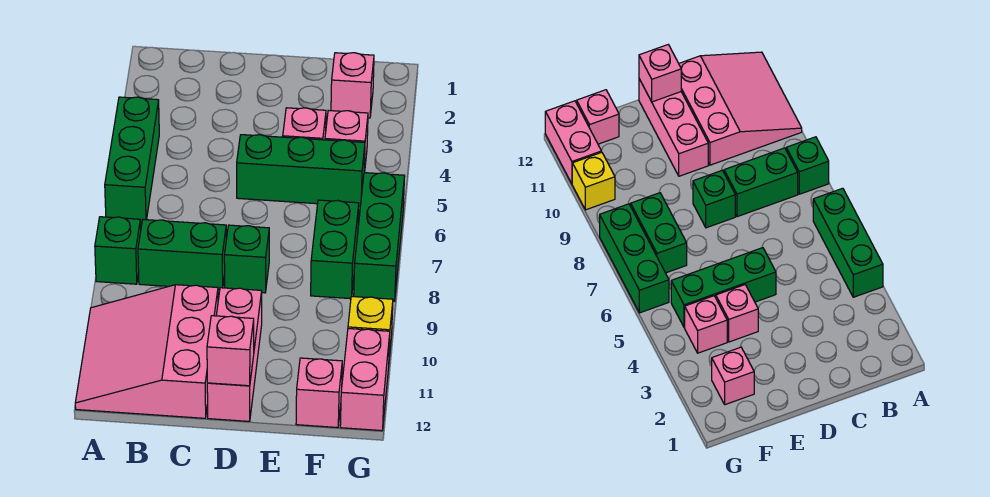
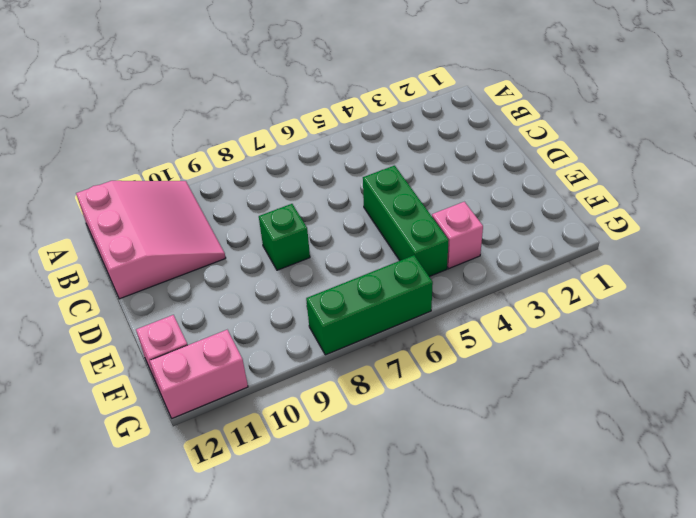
pink 3x3 slope [76,181,226,299] -> pink 3x3 slope turned to [75,285,218,418]
none -> green 1x3 brick [105,97,159,223]
none -> green 1x1 brick [95,217,141,284]
none -> green 1x2 brick [138,220,226,290]

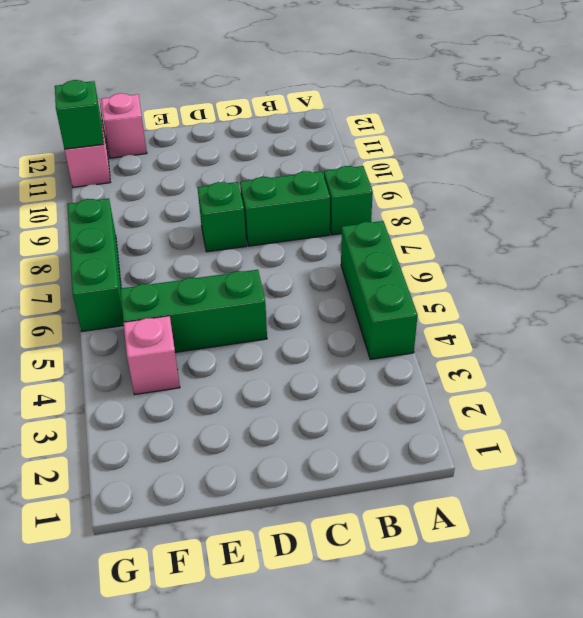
green 1x1 brick [55,80,104,149] -> none
none -> pink 3x3 slope [75,285,218,418]
none -> pink 1x3 brick [207,288,262,421]
none -> pink 1x1 brick [283,108,326,140]

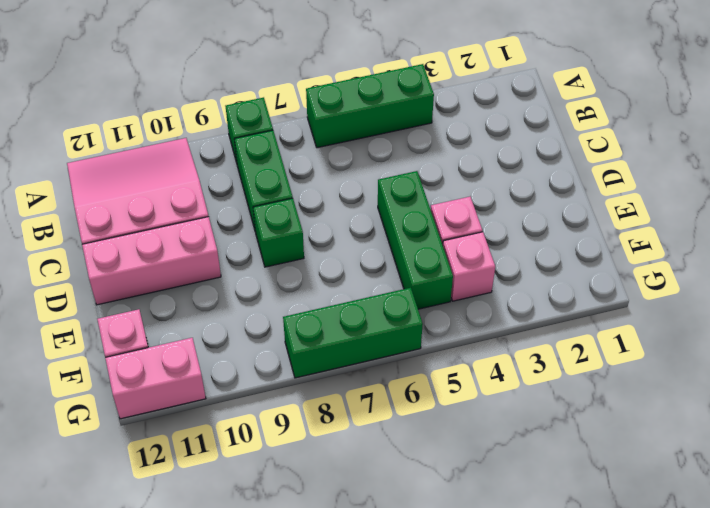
none -> pink 1x1 brick [331,53,374,118]
none -> green 1x2 brick [311,200,359,299]
none -> yellow 1x1 brick [348,296,393,357]

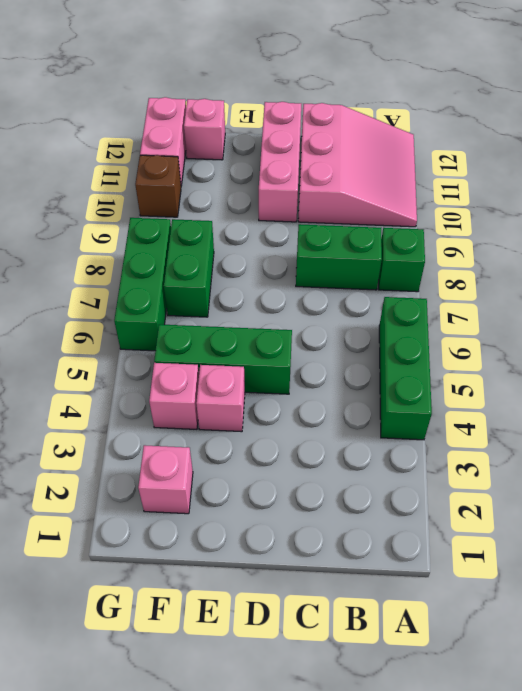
brown 1x1 brick [135,155,181,217] -> yellow 1x1 brick [348,296,393,357]
none -> green 1x1 brick [224,225,269,293]
none -> pink 1x1 brick [207,316,254,386]

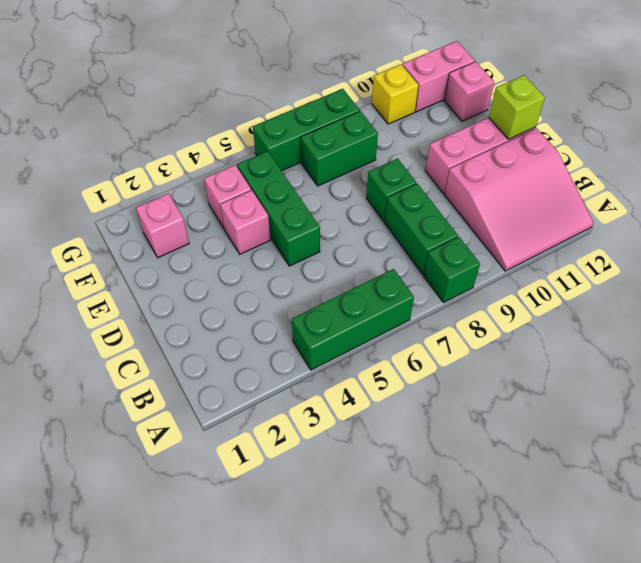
lime 1x1 brick [489,75,545,139] -> pink 1x1 brick [207,316,254,386]

